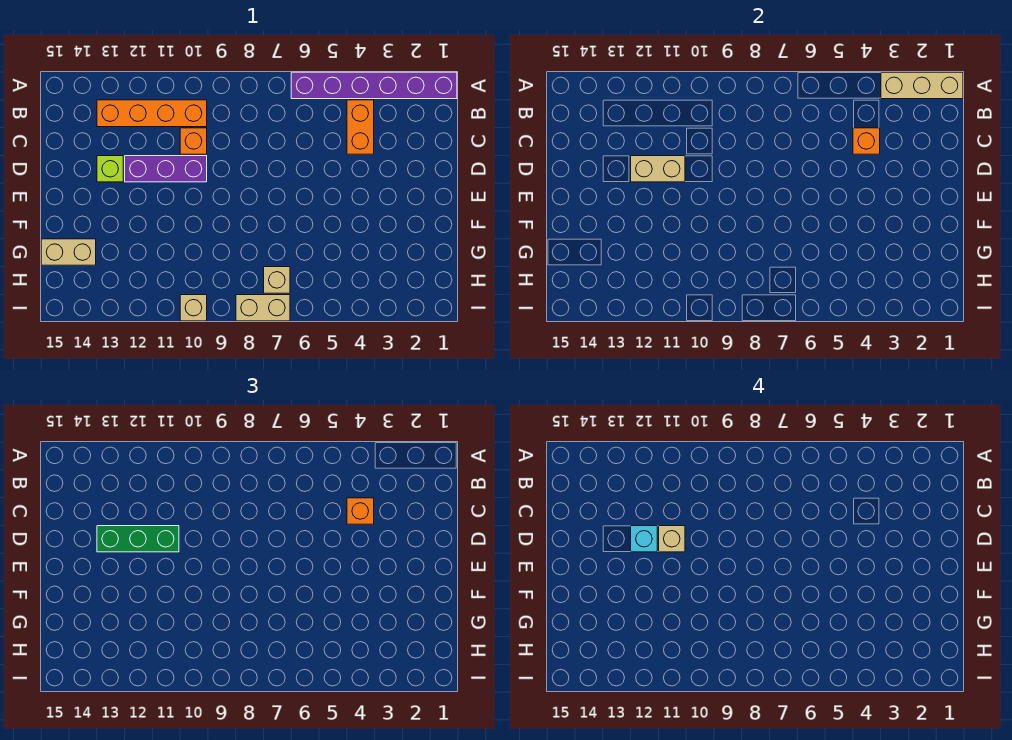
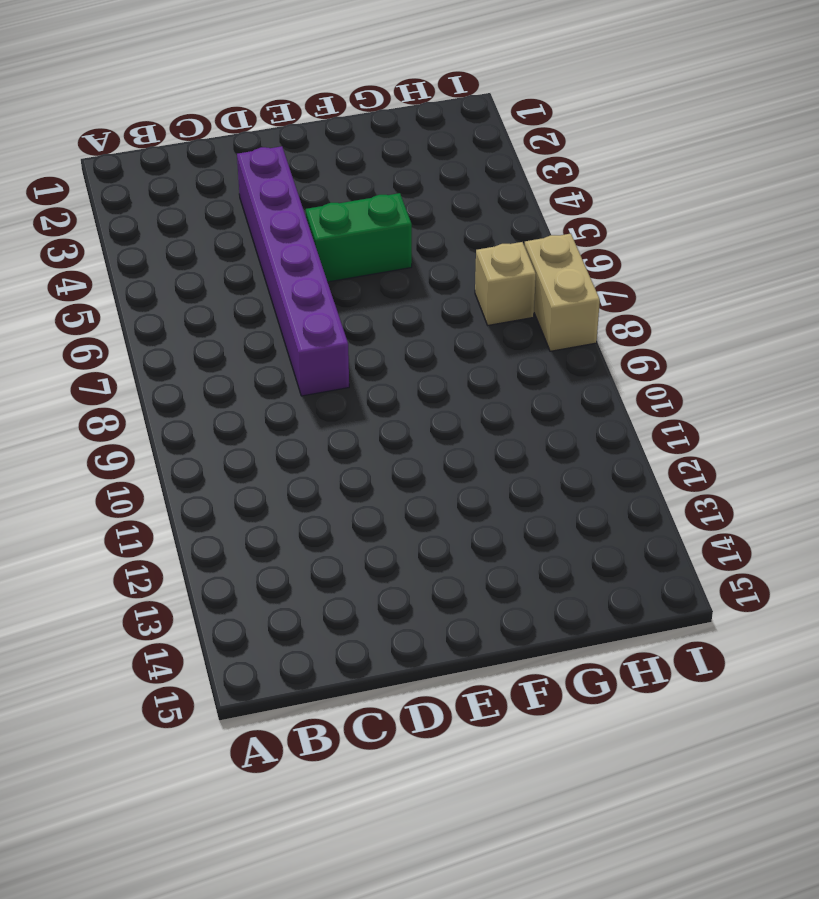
purple 1x6 brick [237,146,349,396] -> purple 1x6 brick moved to [291,72,457,99]
green 1x2 brick [306,193,412,282] -> none
none -> orange 1x2 brick [347,100,374,154]
none -> orange 1x4 brick [97,100,207,127]
none -> orange 1x1 brick [180,128,207,154]

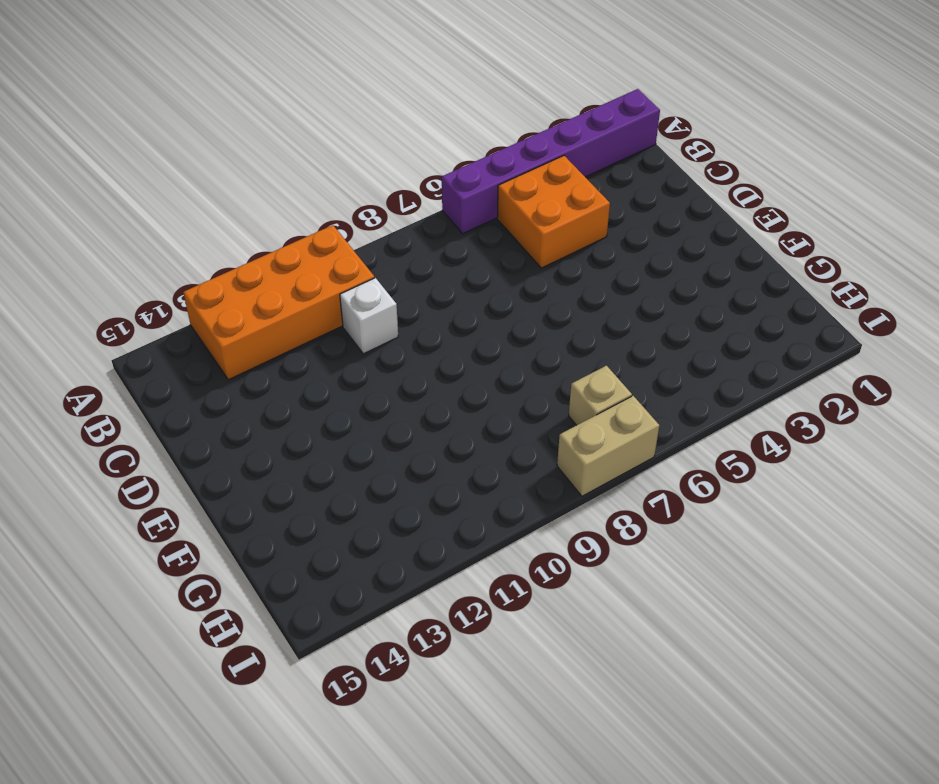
orange 2x4 brick [183,225,375,380] -> orange 1x4 brick [97,100,207,127]
orange 2x2 brick [497,156,610,268] -> orange 1x2 brick [347,100,374,154]
white 1x1 brick [340,278,398,354] -> orange 1x1 brick [180,128,207,154]
none -> purple 1x3 brick [125,156,207,182]
none -> lime 1x1 brick [97,156,123,182]
none -> tan 1x2 brick [41,239,96,265]

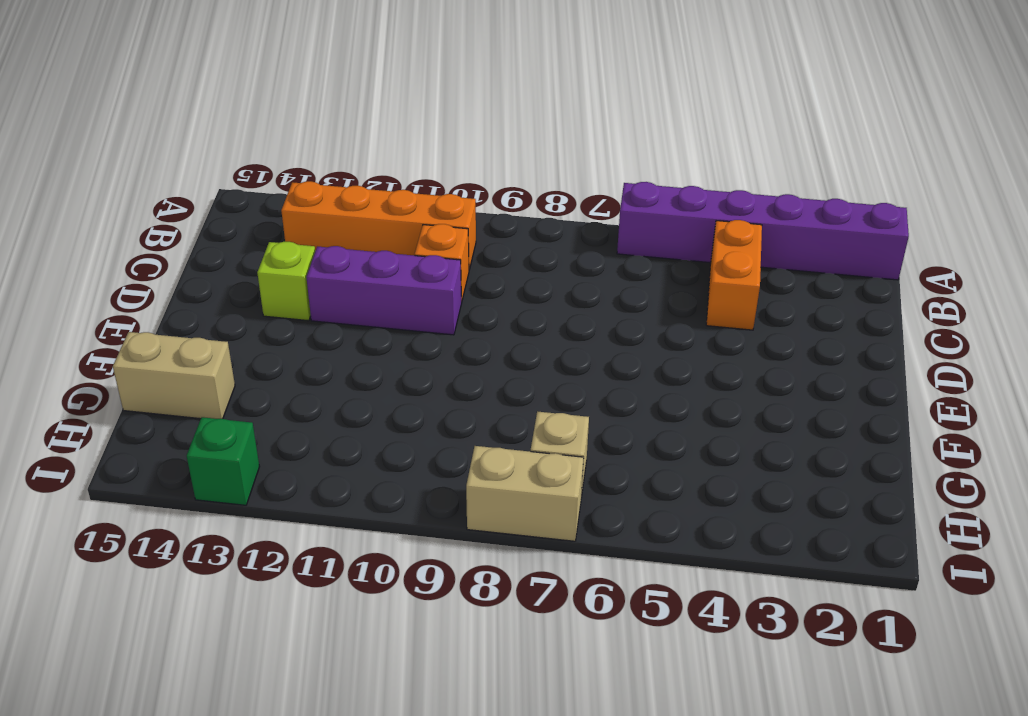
green 1x1 brick [187,417,260,505] -> none
none -> tan 1x1 brick [180,295,207,321]
none -> tan 1x3 brick [881,72,963,99]
none -> orange 1x1 brick [853,128,880,154]

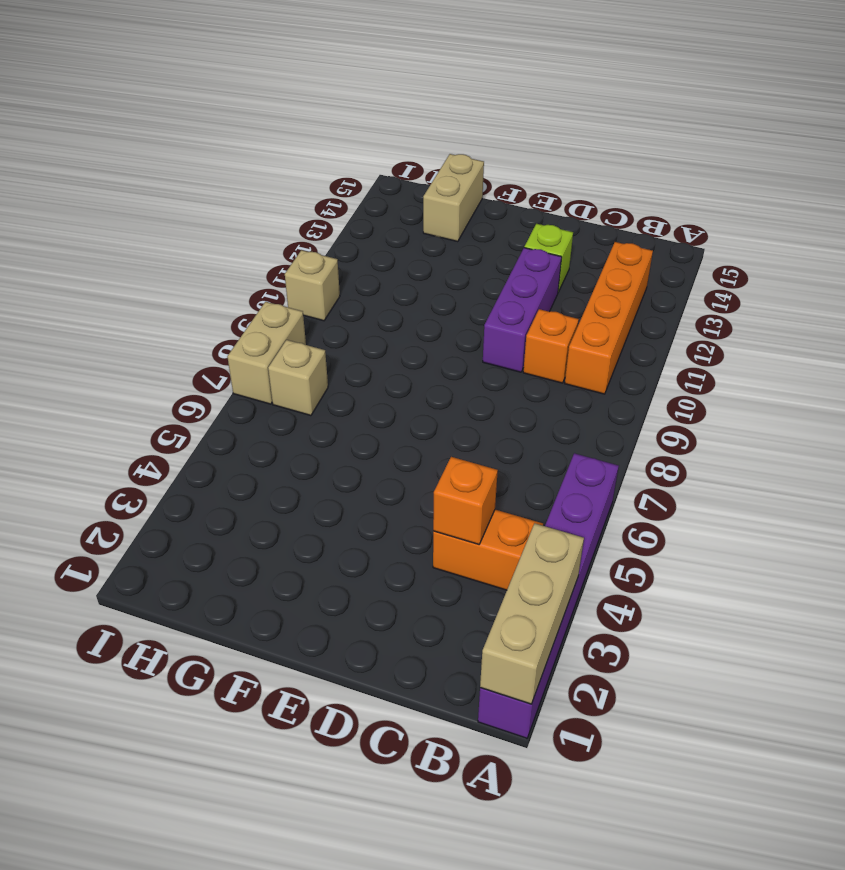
none -> tan 1x2 brick [631,156,685,182]
none -> orange 1x1 brick [347,498,374,524]
none -> green 1x3 brick [97,526,179,552]

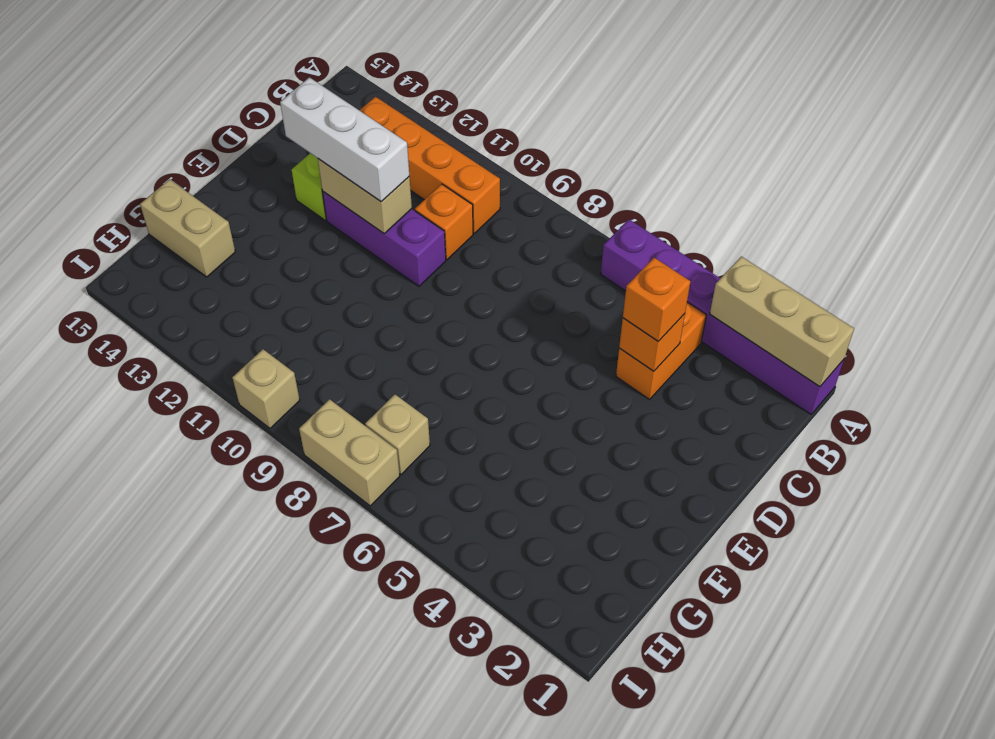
white 1x3 brick [280,77,409,202] -> green 1x3 brick [97,526,179,552]
none -> tan 1x1 brick [659,526,685,552]
none -> cyan 1x1 brick [631,526,657,552]

